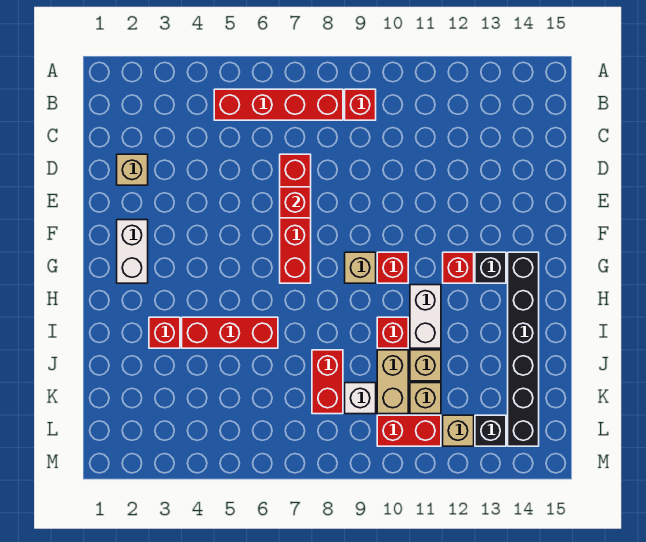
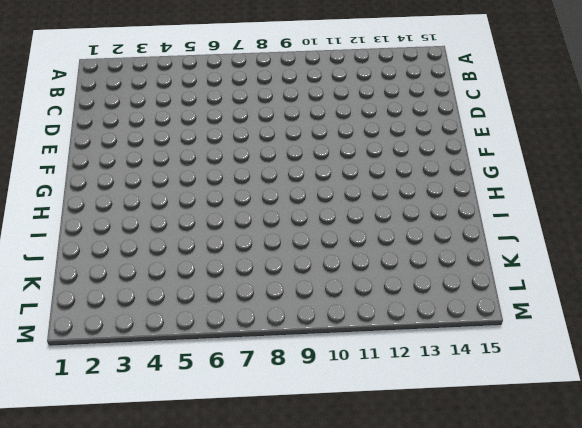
none -> red 1x4 brick [214,89,343,120]
none -> red 1x1 brick [345,89,376,120]
none -> tan 1x1 brick [117,154,148,185]

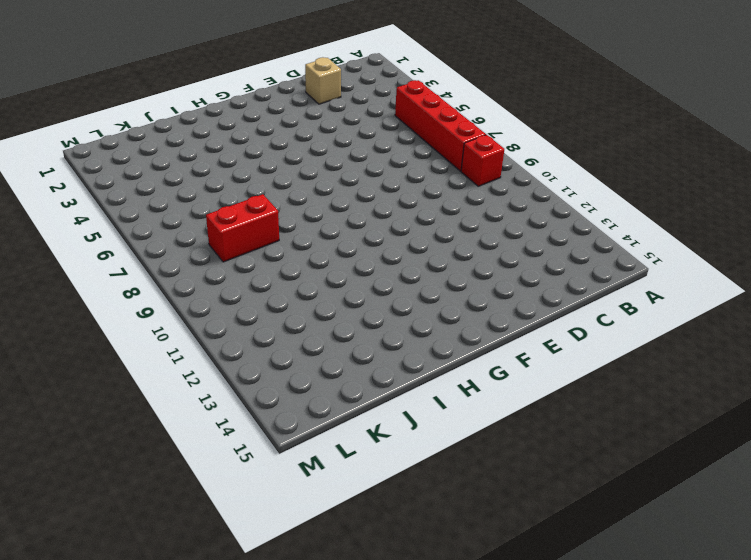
none -> red 1x4 brick [280,154,311,283]
none -> white 1x2 brick [117,220,148,283]
none -> tan 1x1 brick [345,252,376,283]

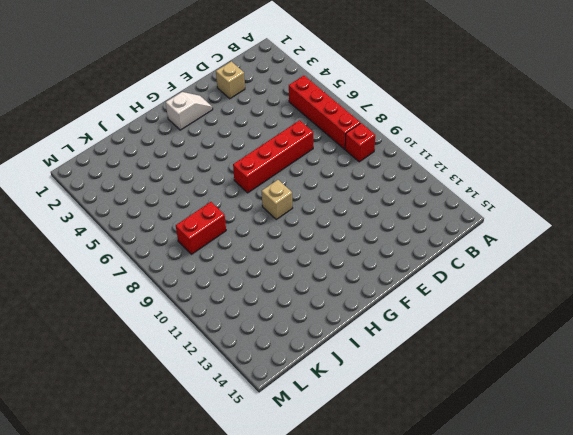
white 1x2 slope [166,92,213,130] -> white 1x2 brick [117,220,148,283]
none -> red 1x1 brick [377,252,408,283]
none -> red 1x1 brick [443,252,474,283]
none -> black 1x1 brick [475,252,506,283]

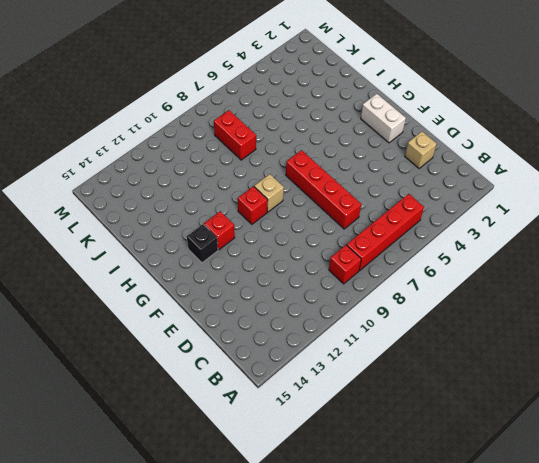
none -> black 1x6 brick [508,252,539,446]
none -> white 1x2 brick [410,285,441,348]
none -> red 1x1 brick [149,317,180,348]

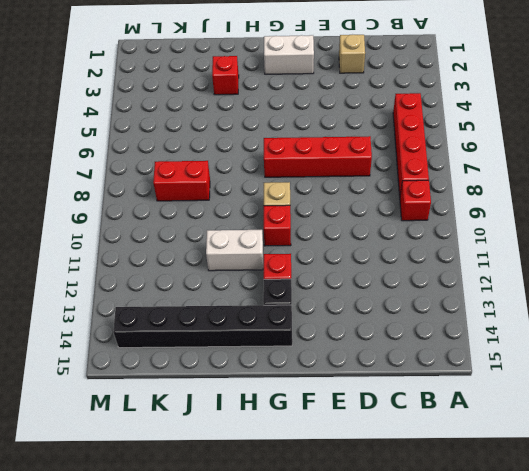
none -> red 1x3 brick [182,317,278,348]
none -> red 1x1 brick [377,317,408,348]
none -> tan 1x2 brick [377,350,408,414]

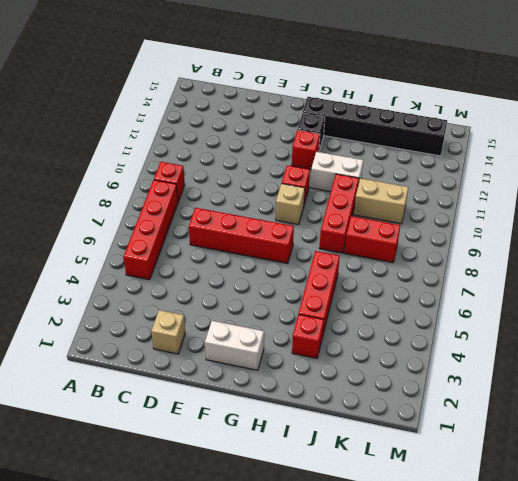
red 1x3 brick [319,174,359,253] -> red 1x1 brick [377,317,408,348]
none -> tan 1x1 brick [410,350,441,381]
none -> white 1x1 brick [345,383,376,414]
none -> tan 1x1 brick [410,383,441,414]

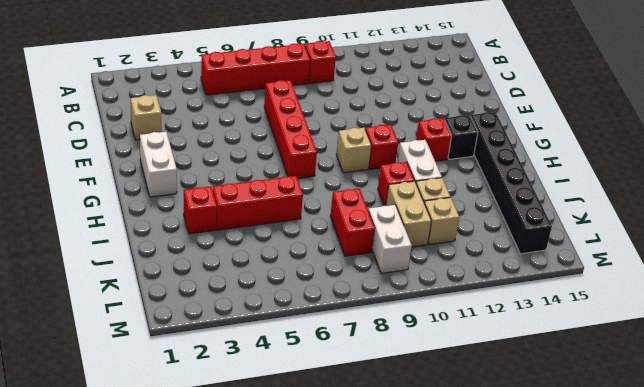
white 1x2 brick [368,205,412,273] -> white 1x1 brick [345,383,376,414]
none -> red 1x2 brick [377,415,441,446]
none -> tan 1x1 brick [443,415,474,446]
none -> black 1x1 brick [475,415,506,446]

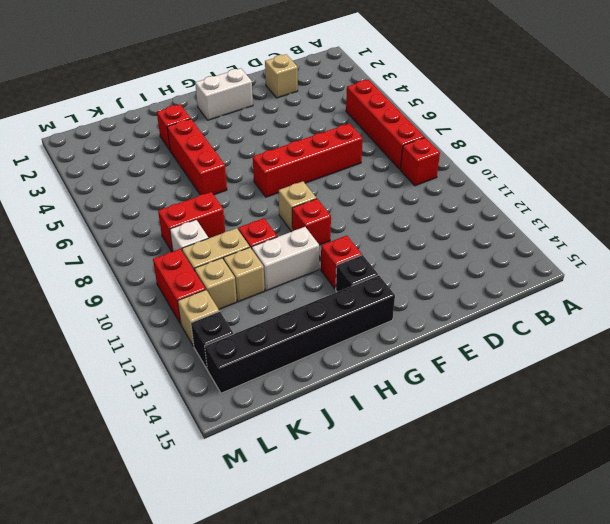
none -> red 1x1 brick [280,187,311,218]

